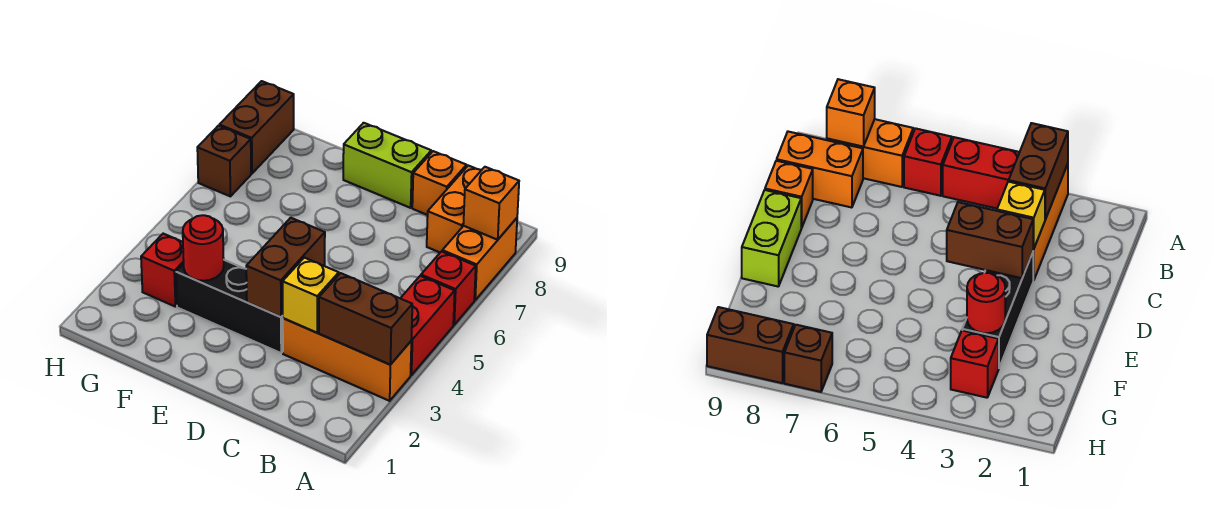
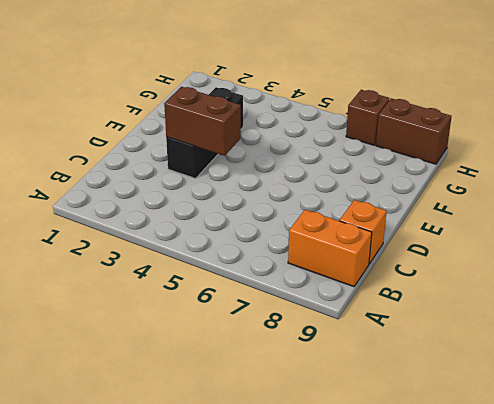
none -> orange 1x3 brick [283,318,411,401]
none -> red 1x2 brick [400,276,455,375]
none -> red 1x1 brick [421,251,476,325]

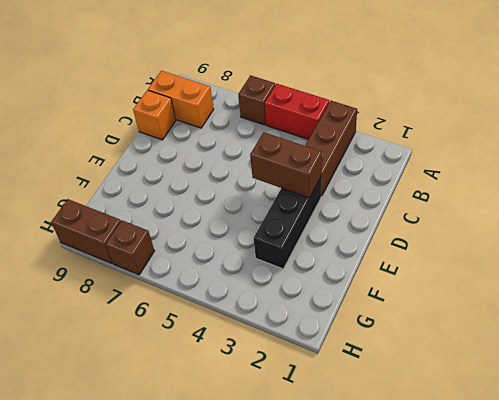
brown 1x3 brick [305,101,357,196] -> orange 1x3 brick [283,318,411,401]
brown 1x1 brick [238,75,275,125] -> red 1x1 brick [421,251,476,325]
none -> orange 1x2 brick [442,218,517,300]
none -> lime 1x2 brick [343,123,431,208]
none -> red 1x1 brick [141,234,184,306]

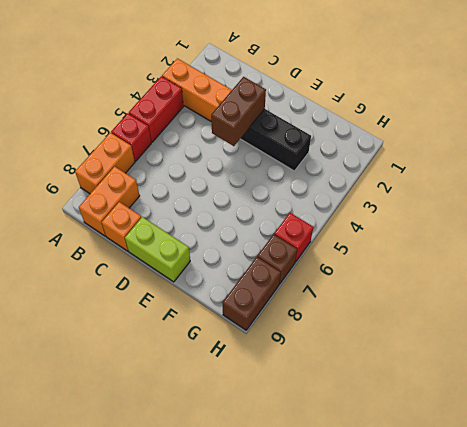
red 1x1 brick [274,213,313,262] -> red 1x1 brick moved to [141,234,184,306]
none -> brown 1x2 brick [319,273,412,365]
none -> orange 1x1 brick [463,167,519,240]
none -> yellow 1x1 brick [282,258,339,333]

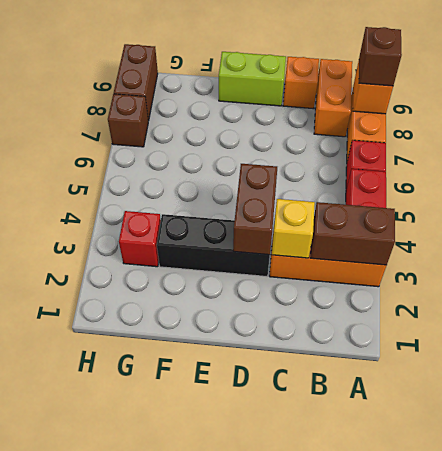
brown 1x1 brick [359,27,402,86] -> none
none -> red 1x1 round brick [183,215,224,281]

